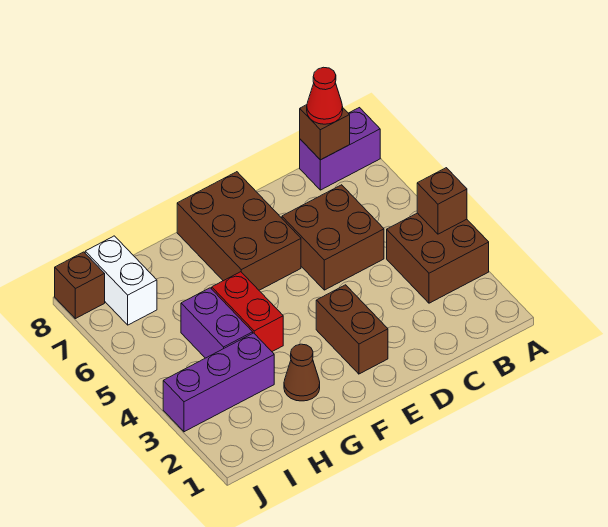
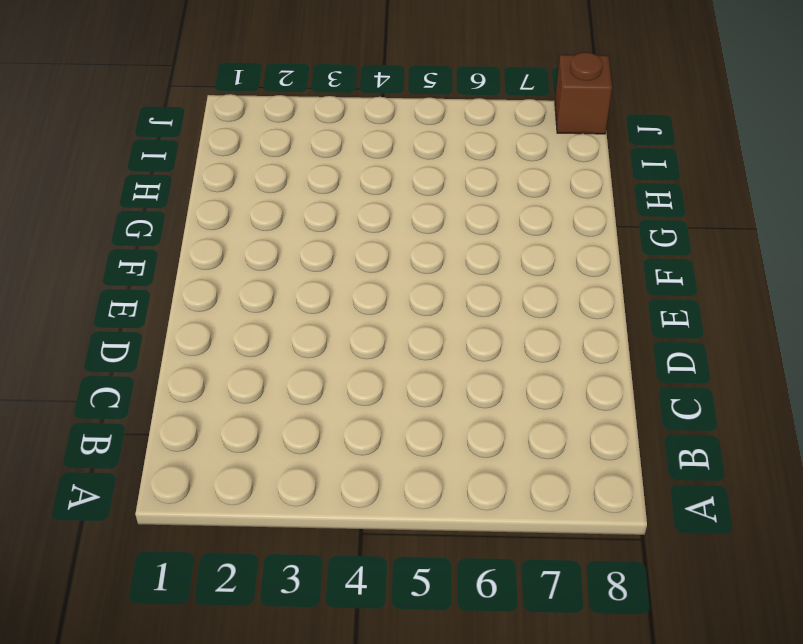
none -> brown 2x2 brick [387,213,489,303]
none -> purple 1x2 brick [300,108,380,190]
none -> brown 2x2 brick [282,185,384,290]

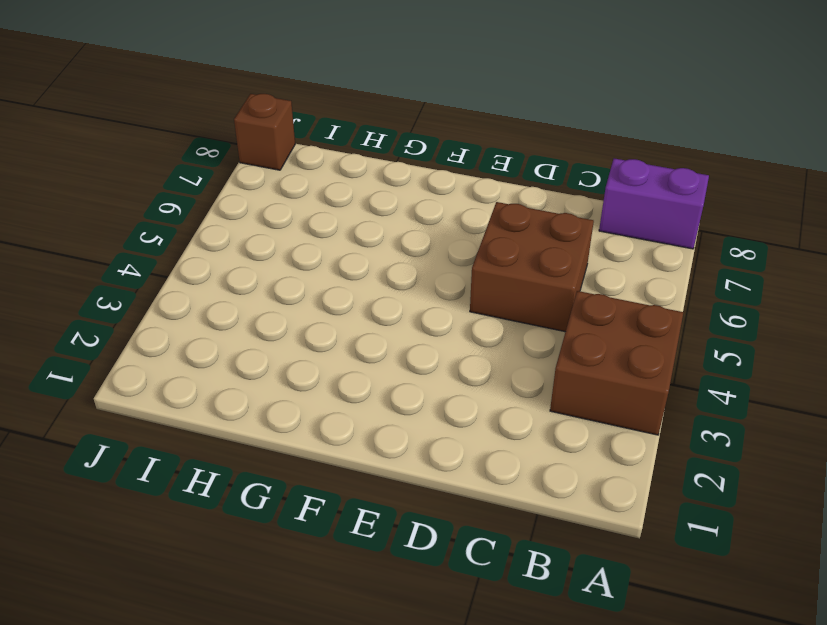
none -> brown 1x2 brick [316,285,388,374]
none -> brown 2x3 brick [177,172,301,290]
none -> brown 1x1 cone [284,344,320,401]

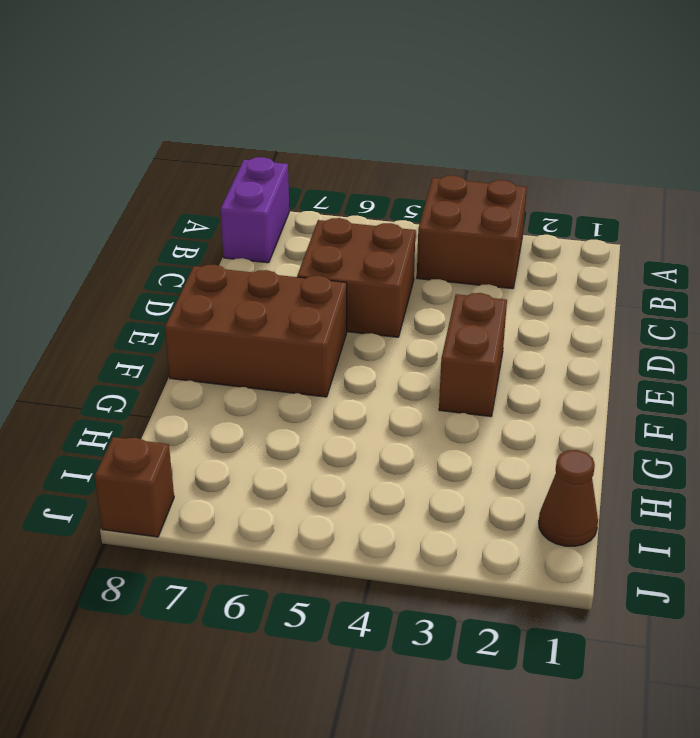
brown 1x2 brick [439,293,507,417] -> brown 1x2 brick turned to [316,285,388,374]
brown 1x1 cone [539,450,598,546] -> brown 1x1 cone moved to [284,344,320,401]
none -> red 1x2 brick [212,272,283,352]
none -> purple 1x3 brick [163,333,274,432]
none -> purple 1x2 brick [181,288,253,358]

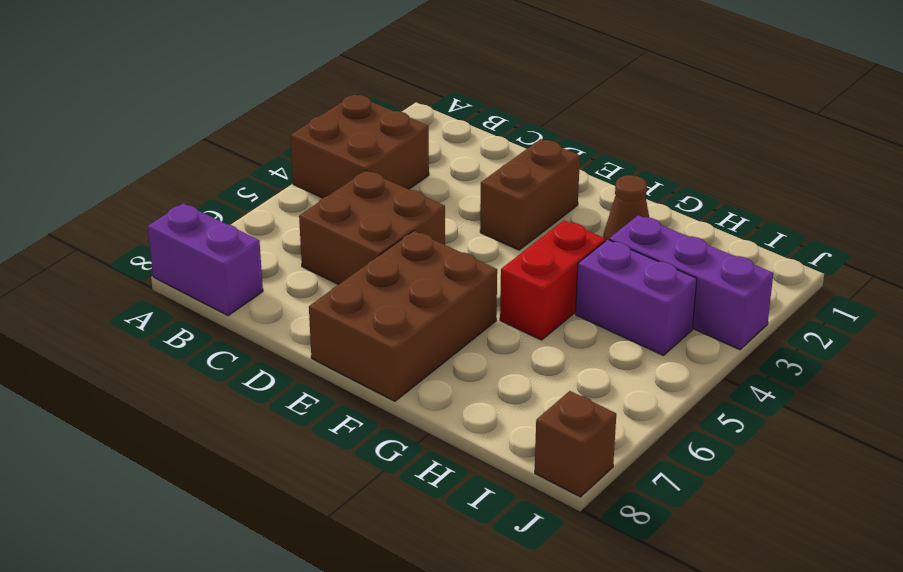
purple 1x2 brick [576,240,697,356] -> purple 1x2 brick turned to [181,288,253,358]
none -> white 1x2 brick [85,236,157,325]
none -> brown 1x1 brick [417,168,467,234]
none -> brown 1x1 brick [300,105,350,160]

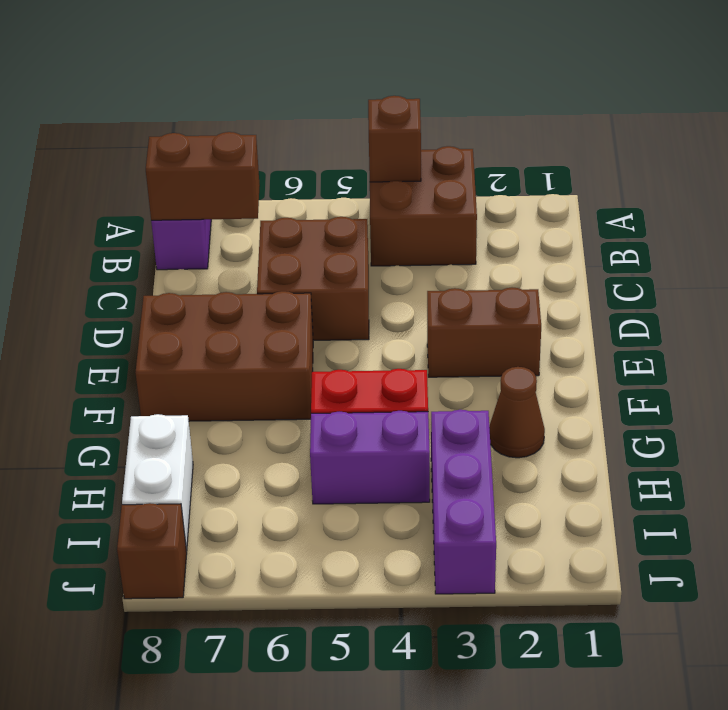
brown 1x2 brick [146,132,260,220] -> brown 1x1 brick [300,105,350,160]
white 1x2 brick [122,414,193,551] -> white 1x2 brick turned to [85,236,157,325]
none -> red 1x1 cone [307,67,343,124]

